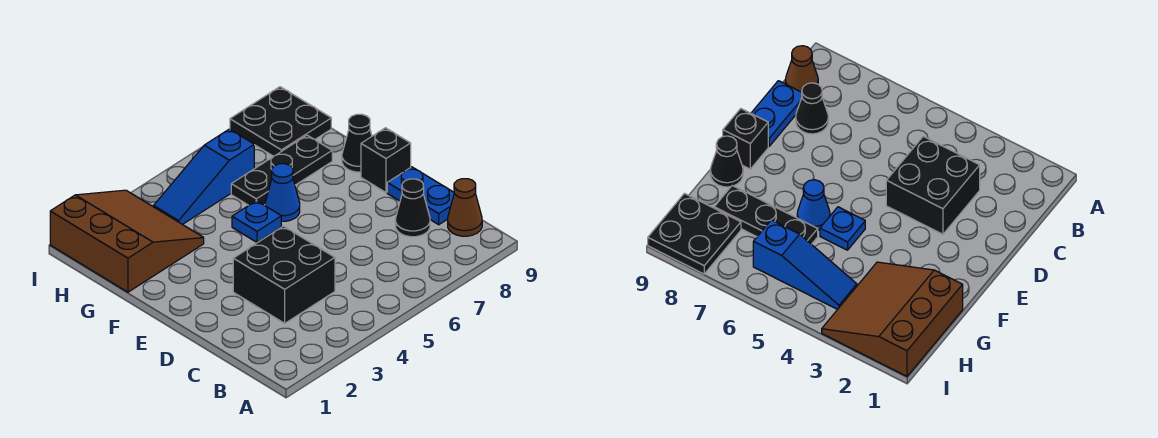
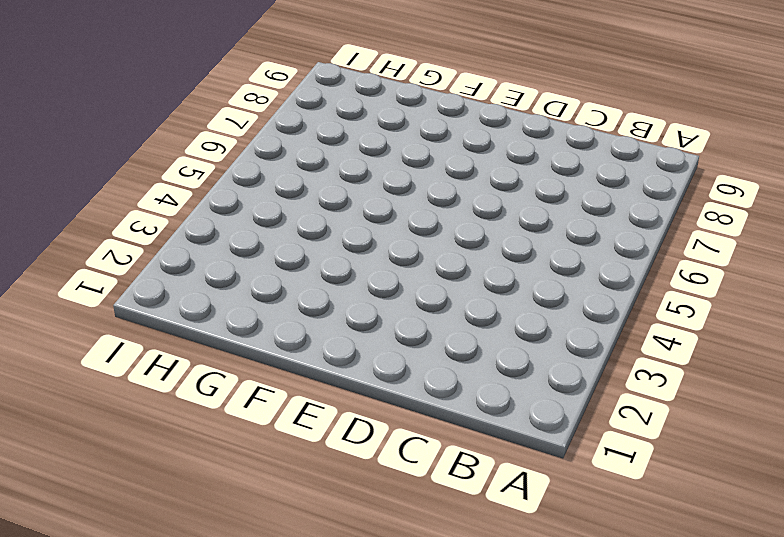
none -> brown 1x1 cone [448,179,482,236]
none -> black 2x2 brick [233,226,335,323]
none -> black 1x1 cone [395,179,430,237]

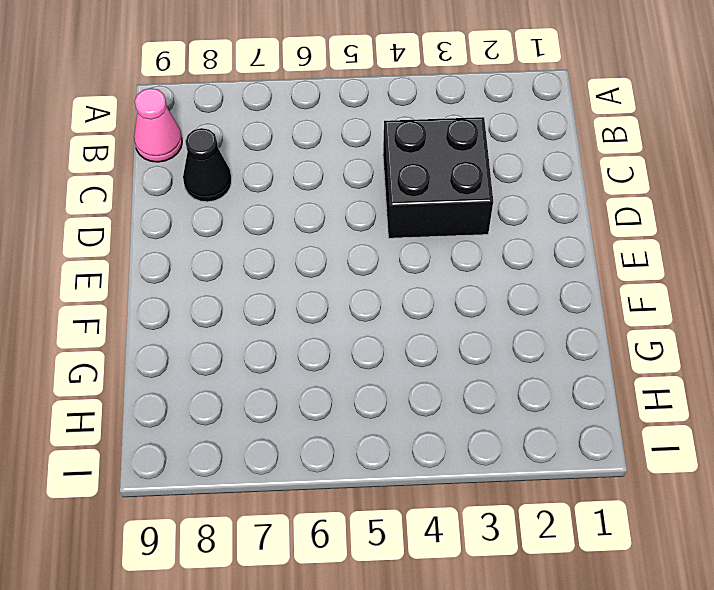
pink 1x1 cone [134,88,182,162] -> brown 1x1 cone [448,179,482,236]
none -> blue 1x2 plate [387,167,454,225]
none -> black 1x1 brick [361,128,411,193]
none -> blue 1x1 plate [232,201,281,242]

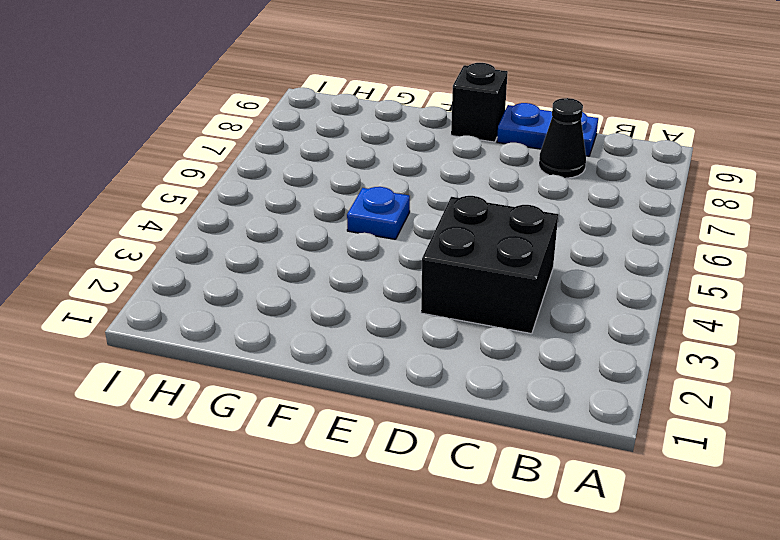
none -> brown 1x1 cone [448,179,482,236]
none -> blue 1x1 cone [265,164,300,222]
none -> black 1x1 cone [342,114,372,172]

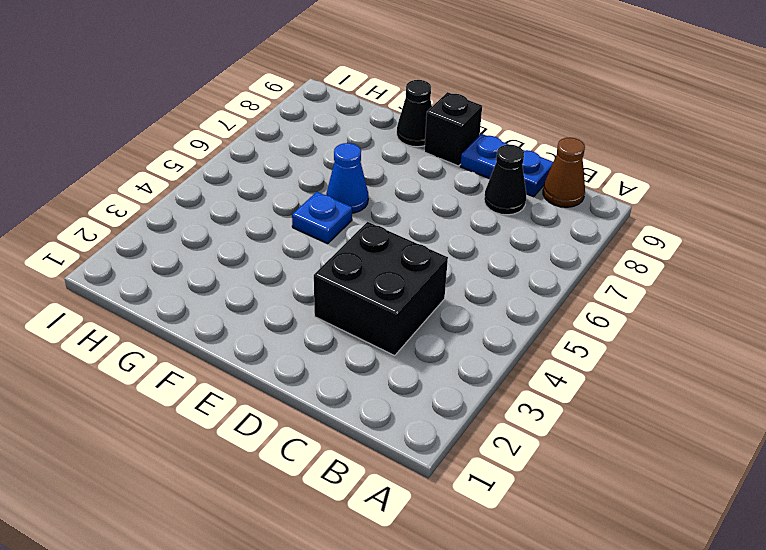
none -> brown 3x3 slope [50,190,204,292]
none -> black 1x3 plate [231,135,332,205]
none -> blue 1x3 slope [154,129,254,225]

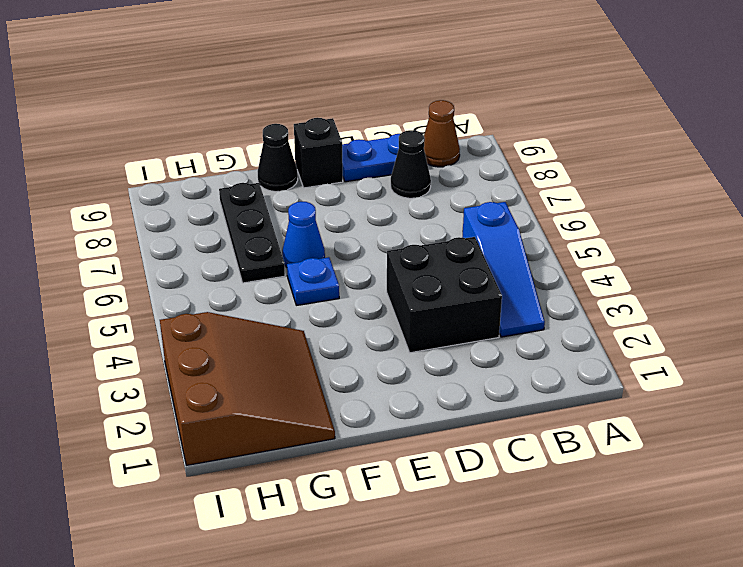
blue 1x3 slope [462,202,545,337] -> blue 1x3 slope moved to [154,129,254,225]
brown 3x3 slope [160,312,335,465] -> brown 3x3 slope turned to [50,190,204,292]
none -> black 2x2 plate [230,87,331,156]

